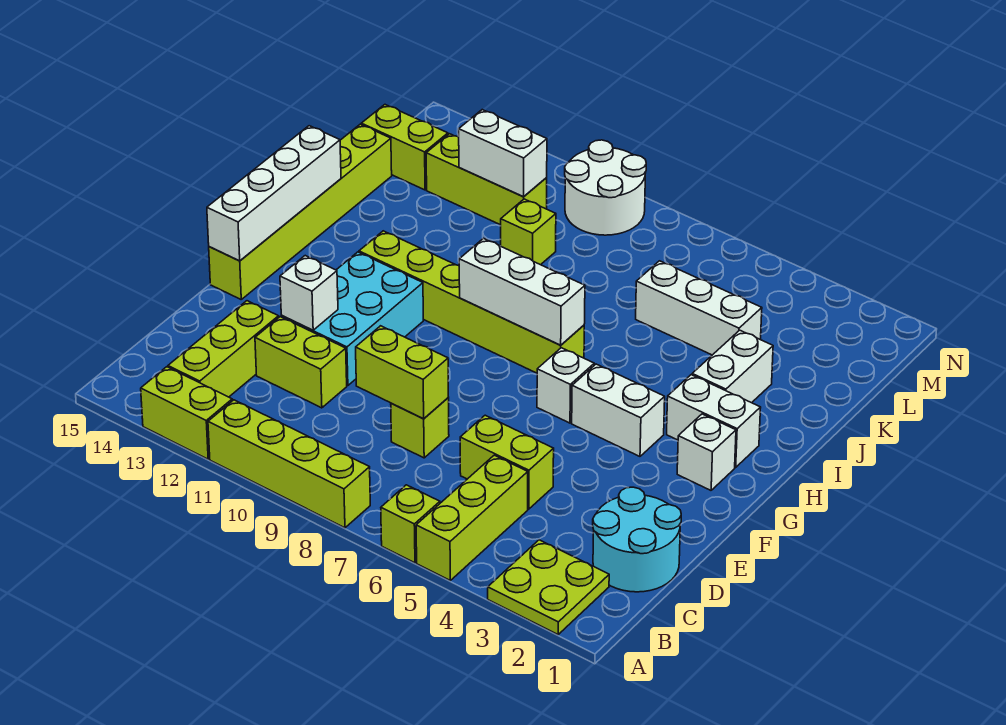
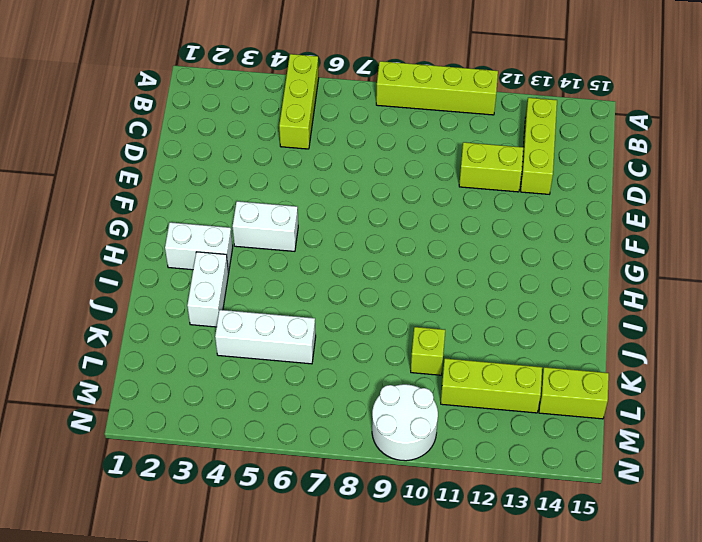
none -> lime 2x2 plate [488,540,609,634]
none -> lime 1x1 brick [381,485,440,563]
none -> lime 1x2 brick [141,367,232,459]

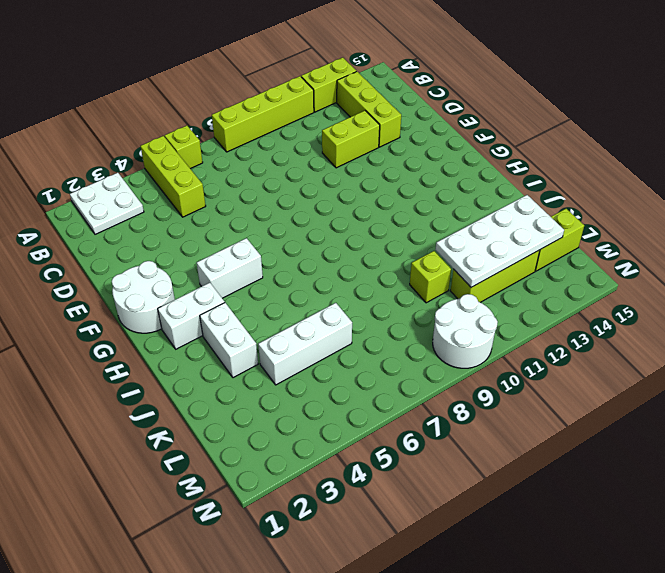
white 2x2 plate [70,173,144,234] -> lime 2x2 plate [488,540,609,634]
white 2x2 round brick [112,261,175,333] -> white 1x1 brick [677,414,736,490]
white 2x4 plate [435,195,564,287] -> white 1x2 brick [459,110,547,197]
none -> cyan 2x2 round brick [593,487,681,592]
none -> lime 1x2 brick [460,415,554,509]
none -> lime 1x1 brick [391,398,449,458]

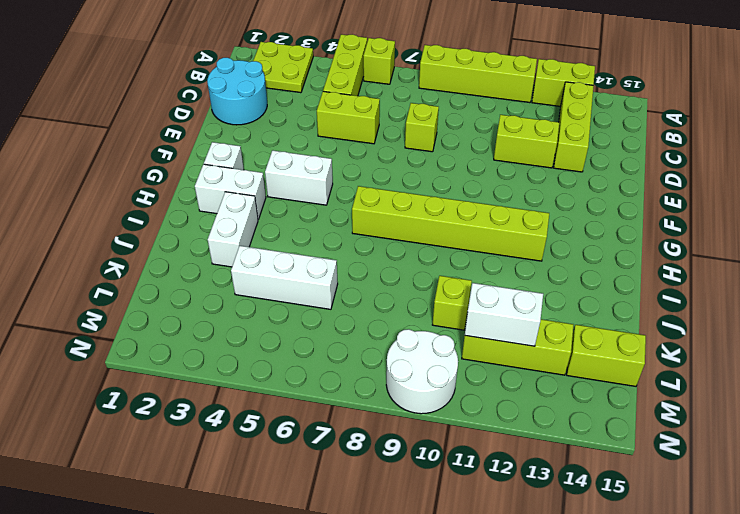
none -> cyan 2x3 brick [281,252,423,385]
none -> lime 1x6 brick [209,124,392,299]
none -> white 1x1 brick [537,348,594,423]

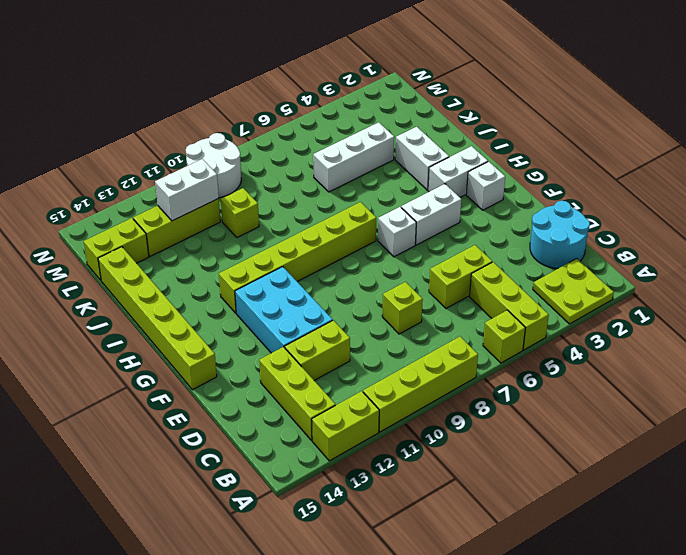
none -> lime 1x2 brick [356,326,448,419]
none -> white 1x1 brick [280,256,338,330]
none -> white 1x4 brick [207,126,341,261]

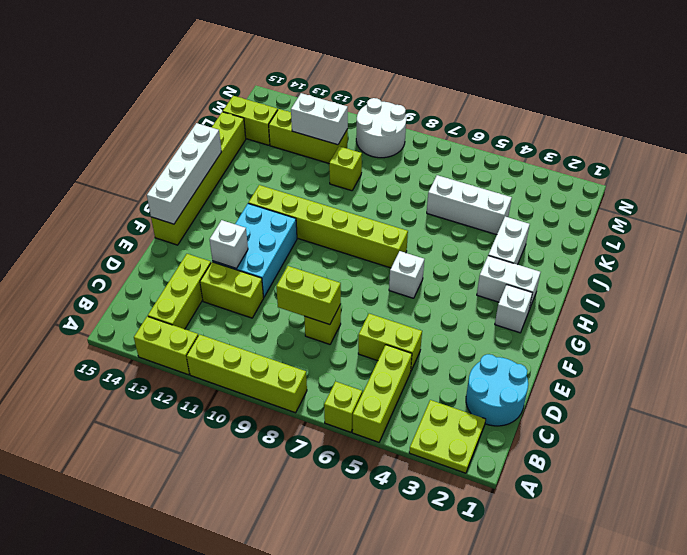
none -> white 1x2 brick [572,364,665,456]
none -> white 1x3 brick [459,239,585,345]

